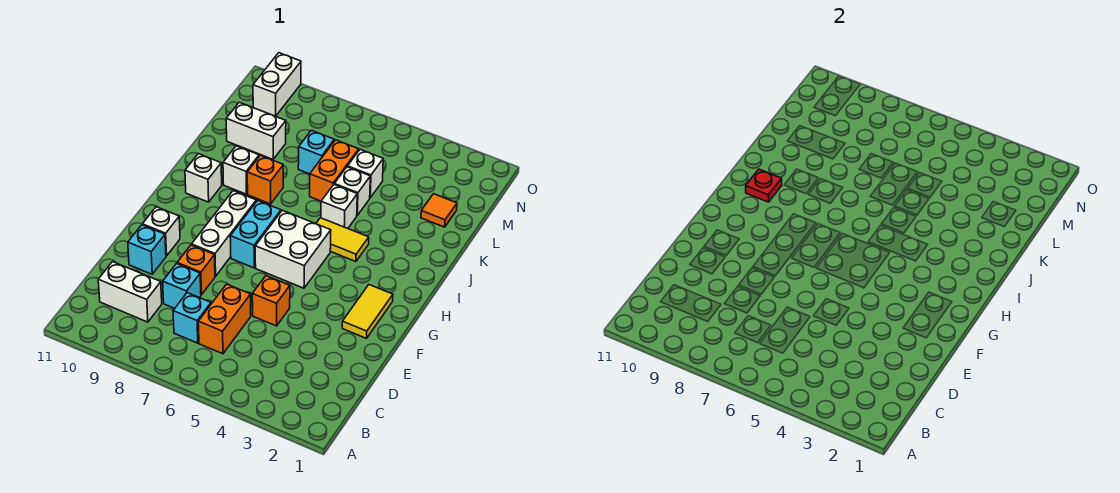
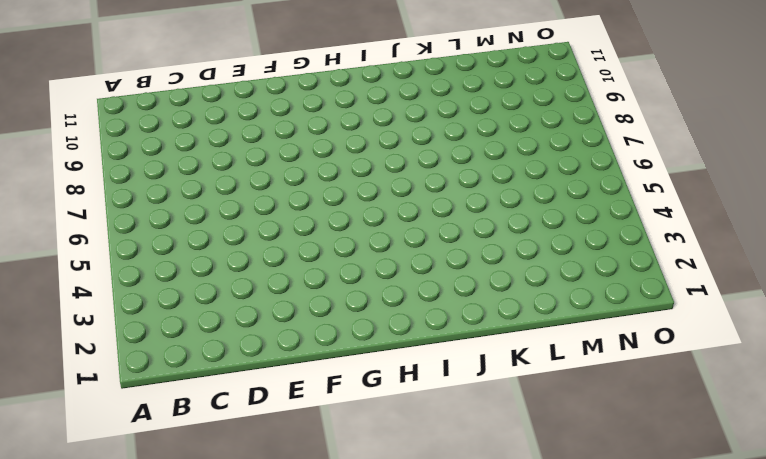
none -> orange 1x2 brick [198,284,251,354]
none -> cyan 1x1 brick [173,293,211,343]
none -> white 1x2 brick [98,262,162,322]

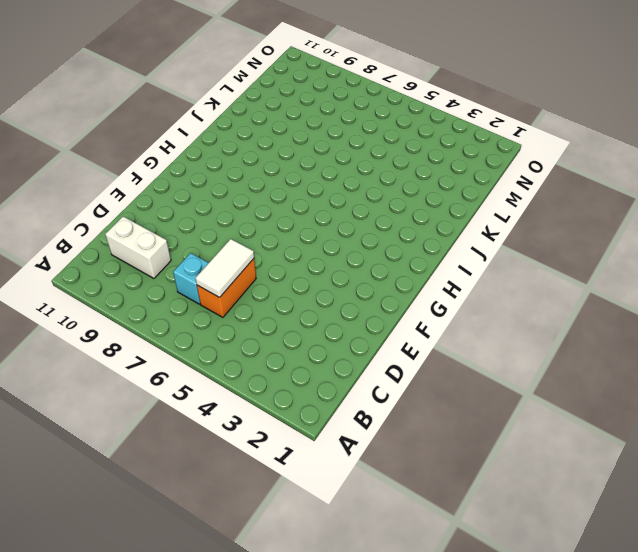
white 1x2 tile [195,239,254,297] -> none
none -> cyan 1x1 brick [163,263,201,308]
none -> orange 1x1 brick [252,276,290,326]
none -> orange 1x1 brick [177,245,215,295]

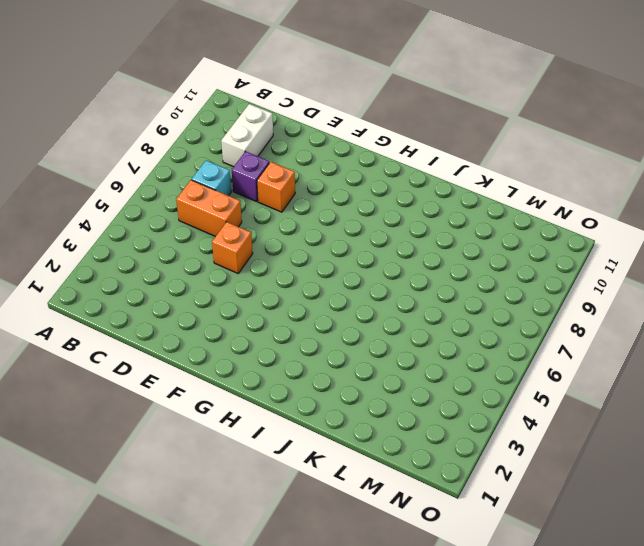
purple 1x1 brick [232,151,269,202] -> cyan 1x1 brick [163,263,201,308]
none -> cyan 1x1 brick [128,225,166,274]
none -> yellow 1x2 tile [342,285,393,338]
none -> white 1x3 brick [192,191,256,276]

